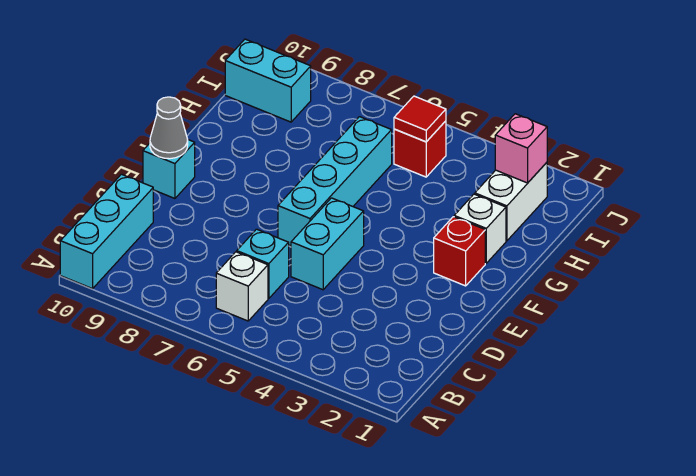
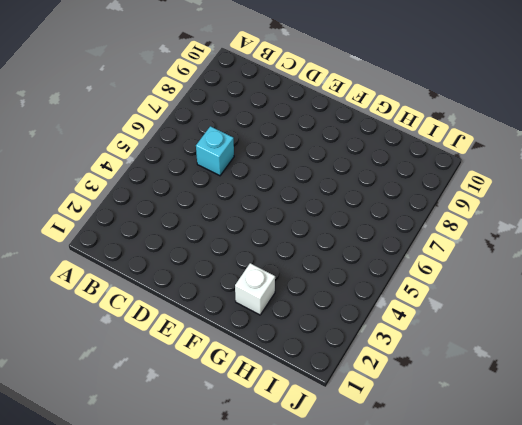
none -> cyan 1x3 brick [60,174,153,289]
none -> white 1x1 brick [216,252,268,321]
none -> cyan 1x2 brick [291,198,364,290]

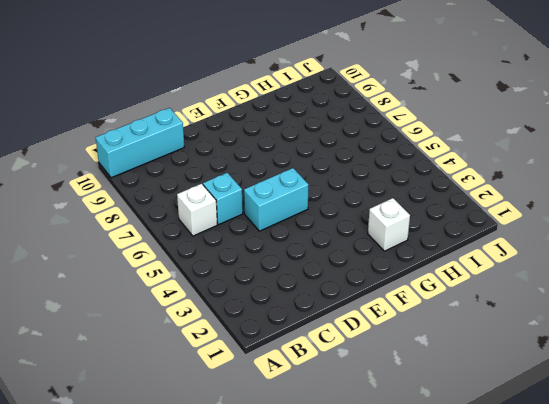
none -> cyan 1x4 brick [278,117,392,246]
none -> cyan 1x1 brick [143,140,195,198]
none -> red 1x1 brick [434,217,485,286]

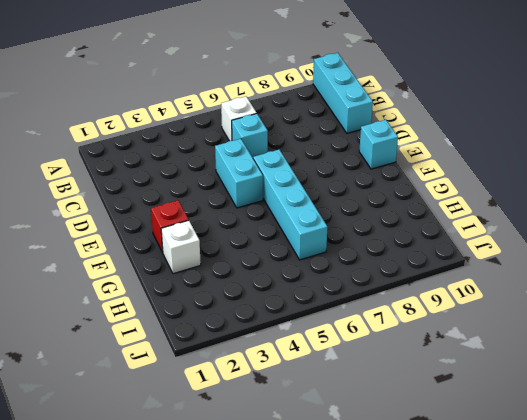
none -> white 1x2 brick [475,162,547,241]
none -> red 1x1 brick [394,121,446,177]
none -> cyan 1x2 brick [225,39,311,122]

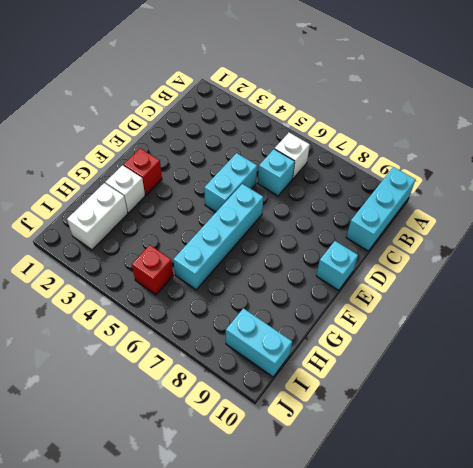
none -> grey 1x1 cone [150,97,188,159]
none -> pink 1x1 brick [495,114,547,183]
none -> red 1x1 tile [394,96,446,142]

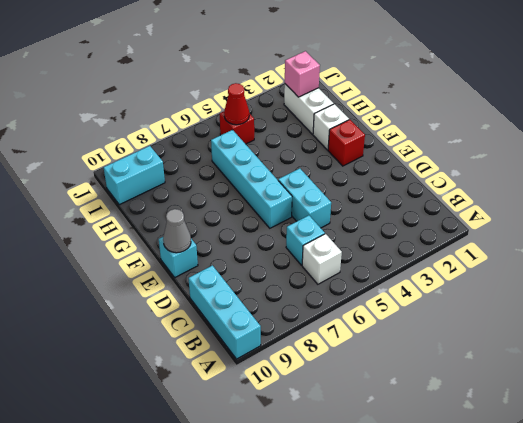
red 1x1 cone [224,83,249,125] -> red 1x1 tile [394,96,446,142]

